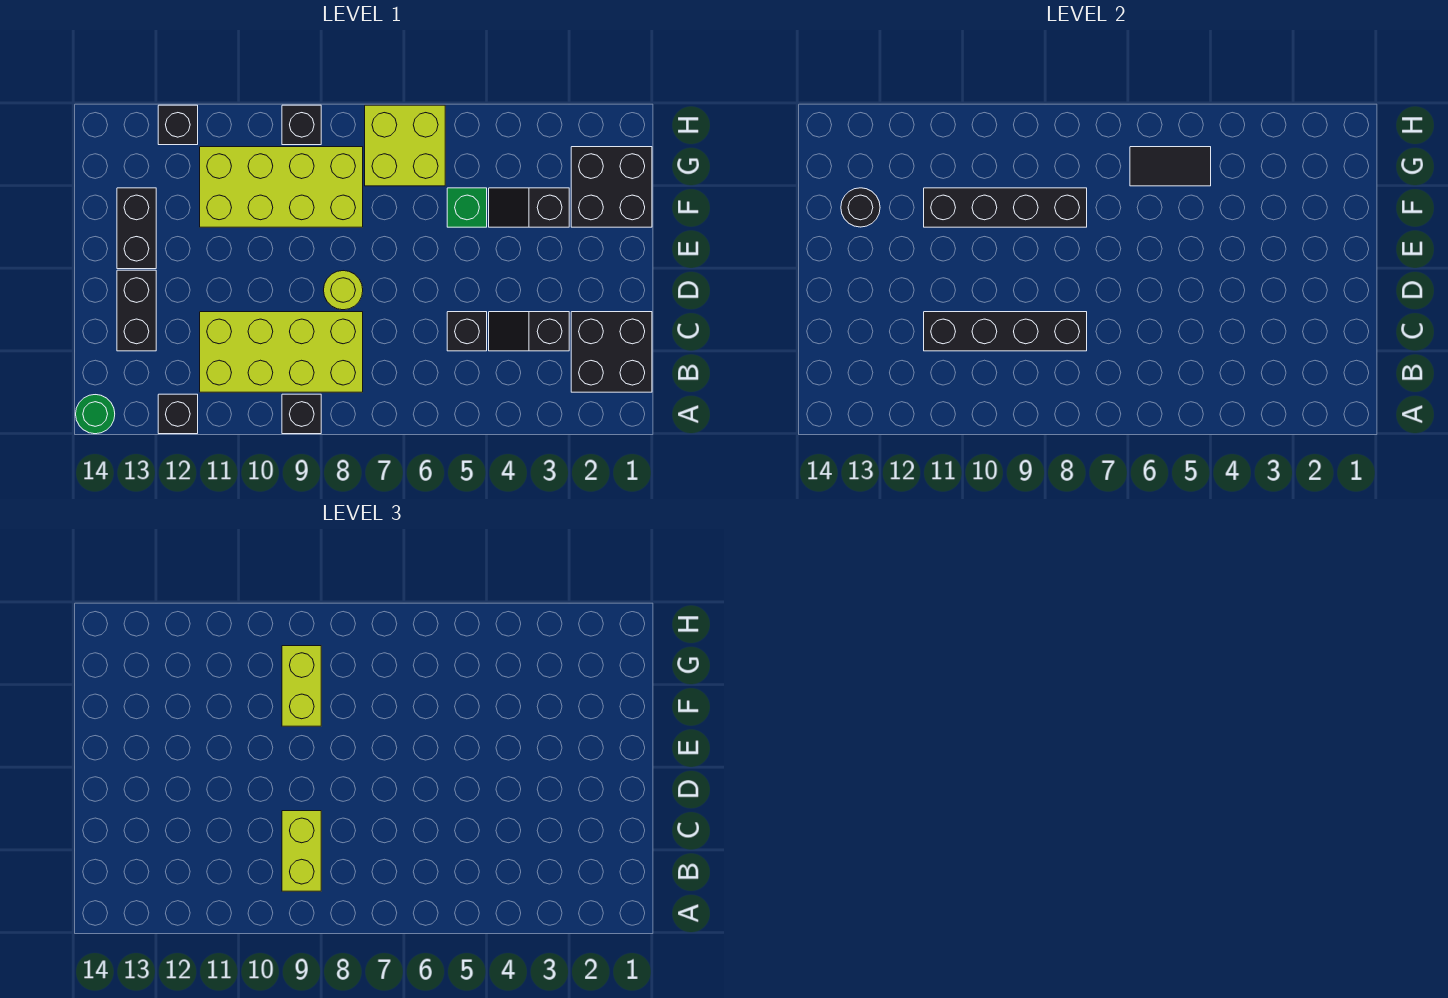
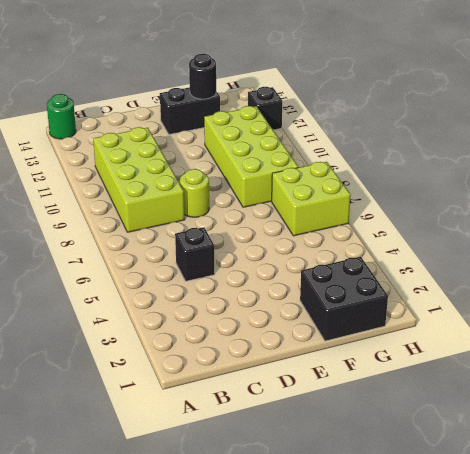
none -> black 1x1 brick [282,394,321,434]
none -> black 1x1 brick [158,394,198,434]
none -> black 2x2 brick [571,312,652,392]

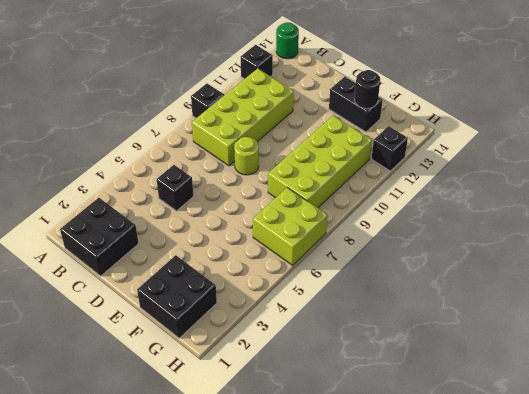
none -> black 1x2 slope [489,312,569,351]
none -> black 1x2 brick [117,270,156,351]
none -> black 1x2 slope [489,188,569,227]

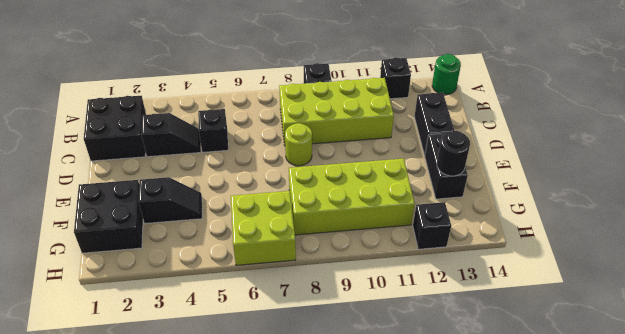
none -> green 1x1 brick [447,188,487,227]
none -> black 1x1 brick [282,105,321,145]
none -> black 1x4 brick [924,312,1087,351]

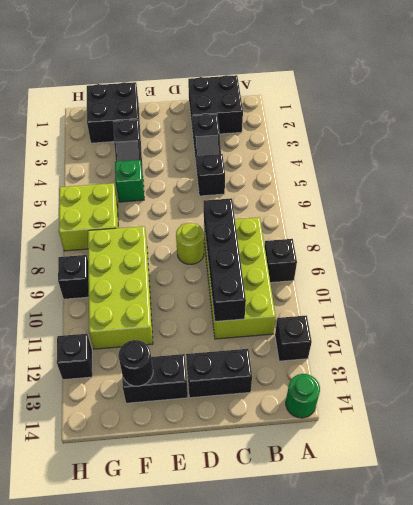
none -> black 1x4 brick [924,188,1087,227]
none -> black 1x2 tile [1130,147,1211,186]
none -> lime 1x2 brick [282,811,321,891]

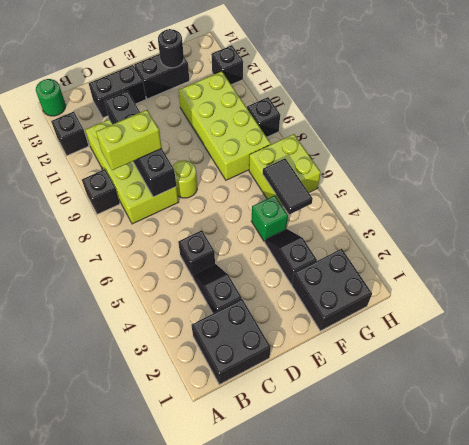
none -> black 1x4 brick [924,188,1087,227]
none -> lime 1x2 brick [282,646,321,726]

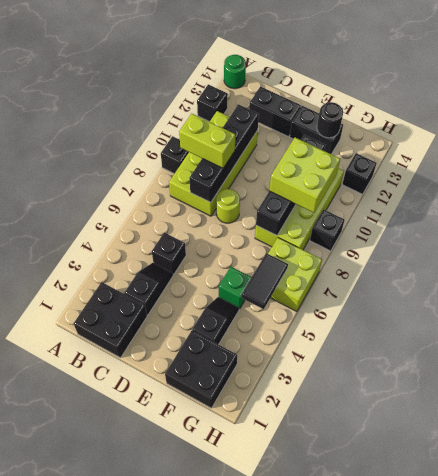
lime 2x2 brick [269,138,340,213] -> lime 1x2 brick [282,646,321,726]

